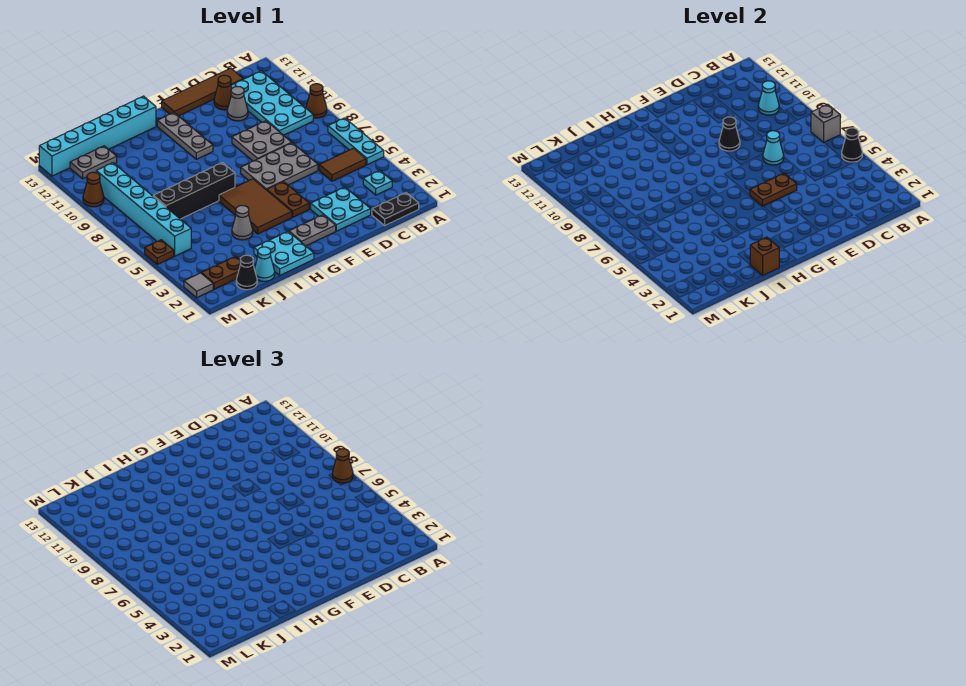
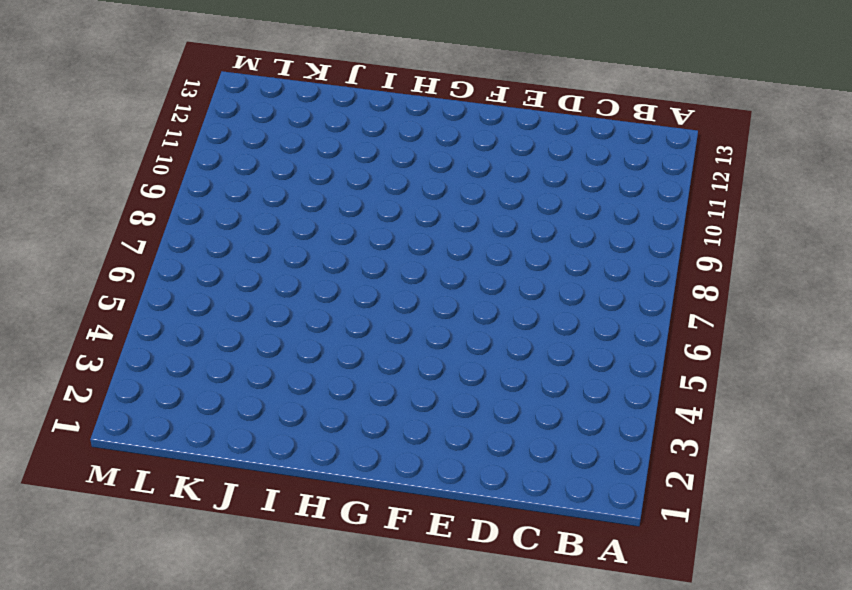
none -> cyan 1x3 plate [328,118,384,165]
none -> brown 1x1 cone [306,84,327,118]
none -> black 1x2 plate [372,193,419,226]
none -> cyan 1x1 plate [363,171,392,195]

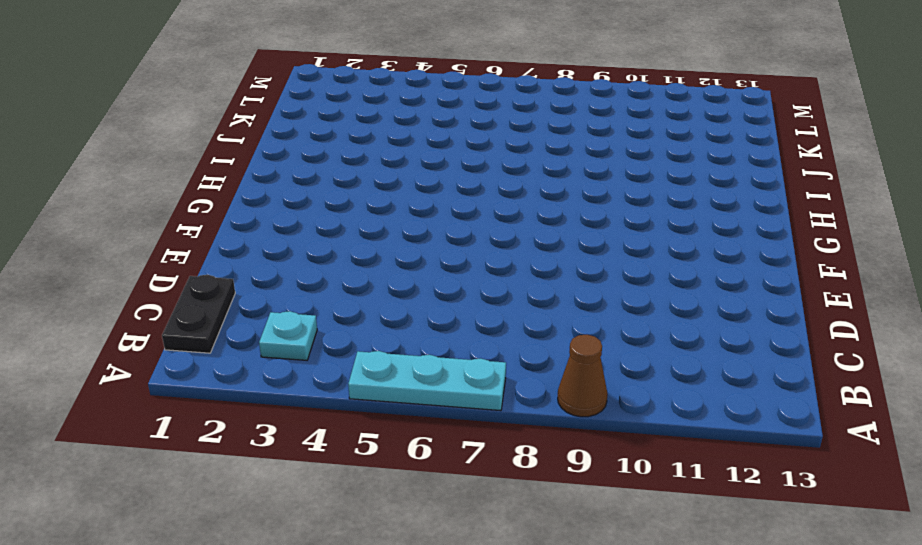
none -> brown 1x2 tile [319,148,366,181]
none -> cyan 2x4 plate [231,71,313,135]
none -> brown 1x4 tile [162,68,243,116]
none -> cyan 2x2 plate [311,187,371,231]

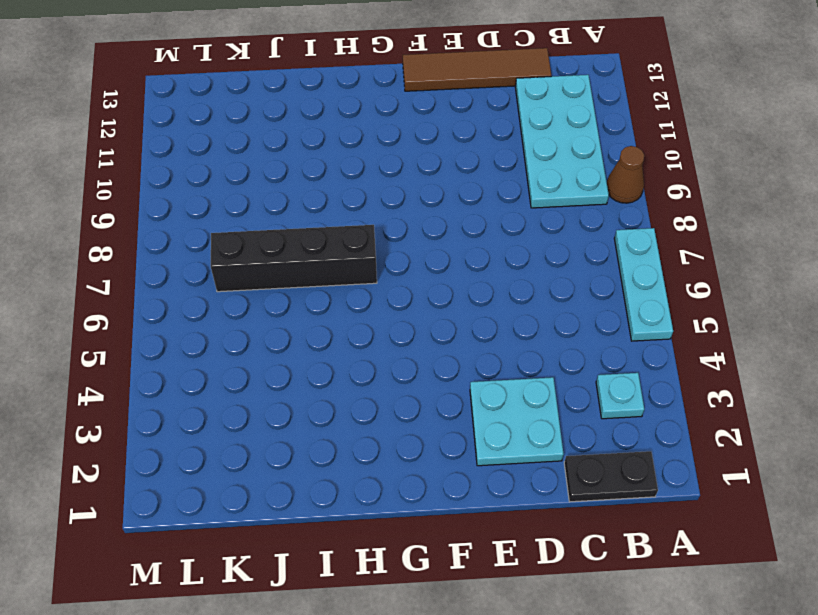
none -> brown 1x2 tile [319,148,366,181]
none -> grey 2x3 plate [241,143,318,190]
none -> grey 2x2 plate [232,121,292,161]
none -> grey 1x1 cone [227,87,248,121]

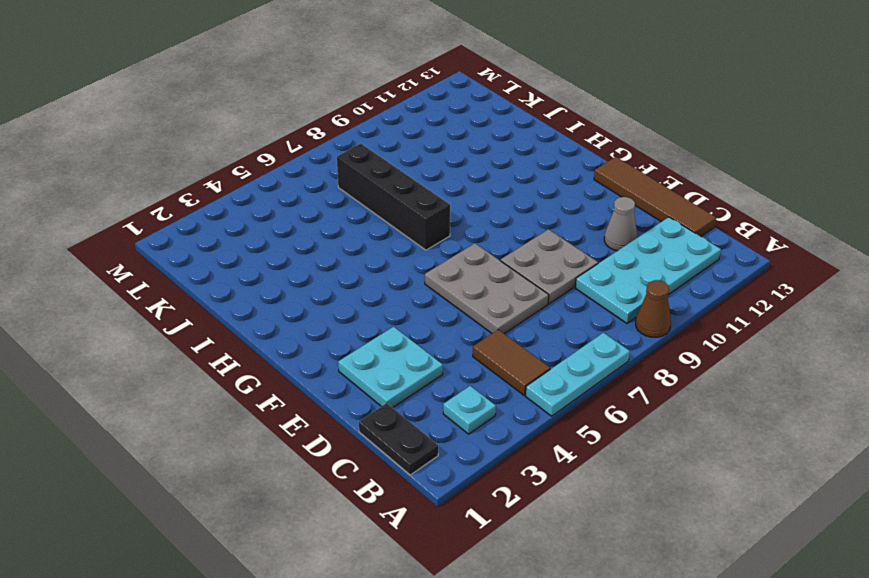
none -> brown 1x1 cone [214,75,232,110]
none -> grey 1x2 plate [289,215,336,246]
none -> brown 1x2 plate [267,182,309,217]
none -> brown 2x3 tile [219,179,292,234]

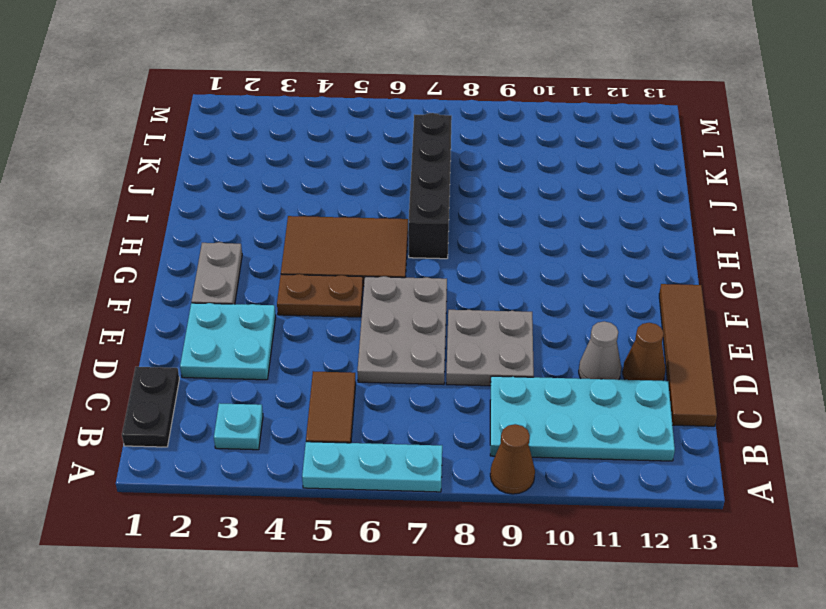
none -> grey 1x3 plate [157,113,213,159]
none -> cyan 2x2 plate [254,231,314,275]
none -> cyan 1x6 brick [39,96,156,176]
none -> grey 1x1 cone [232,205,253,240]

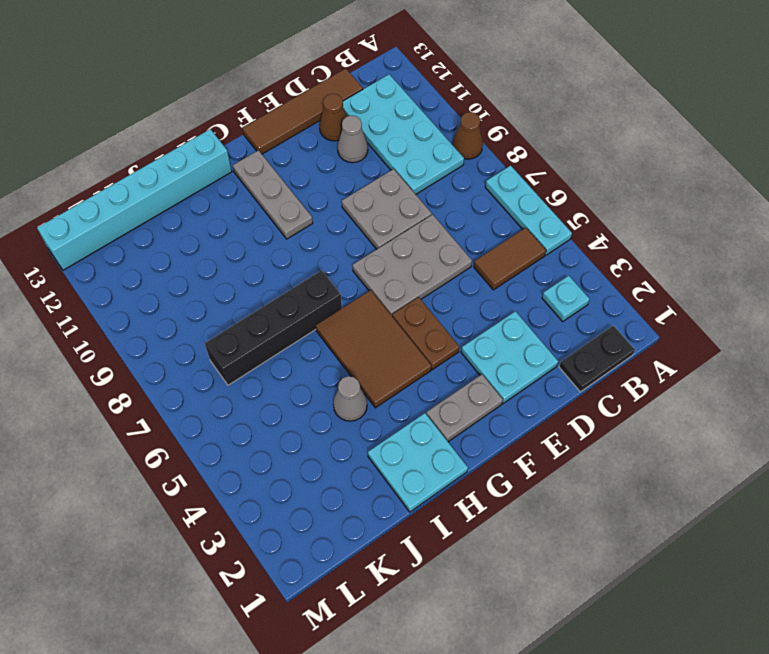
none -> cyan 1x1 cone [254,247,275,281]
none -> black 1x1 cone [236,255,257,290]
none -> brown 1x2 plate [202,256,240,289]
none -> grey 1x2 plate [70,146,117,179]

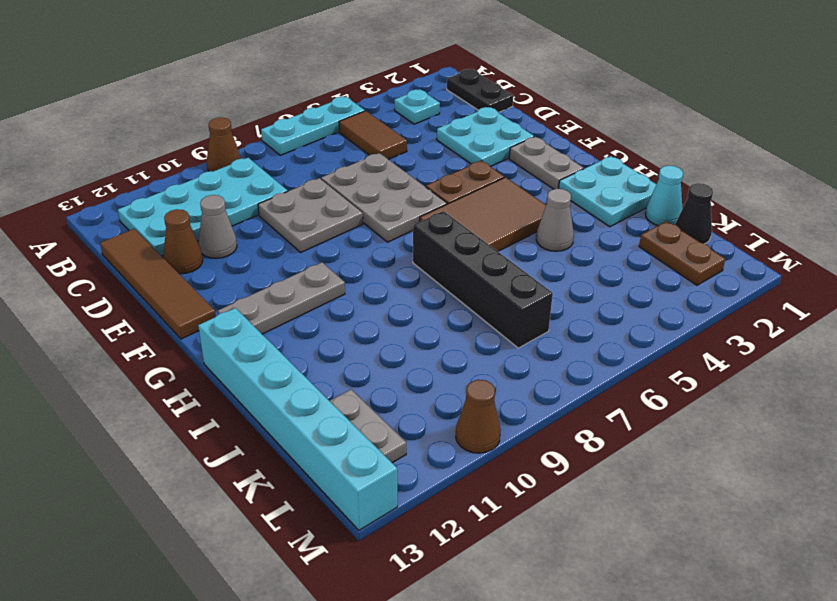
none -> cyan 1x6 brick [96,163,191,256]
none -> grey 1x1 tile [184,273,213,298]
none -> brown 1x1 plate [145,240,174,264]
none -> black 1x1 cone [842,128,862,162]

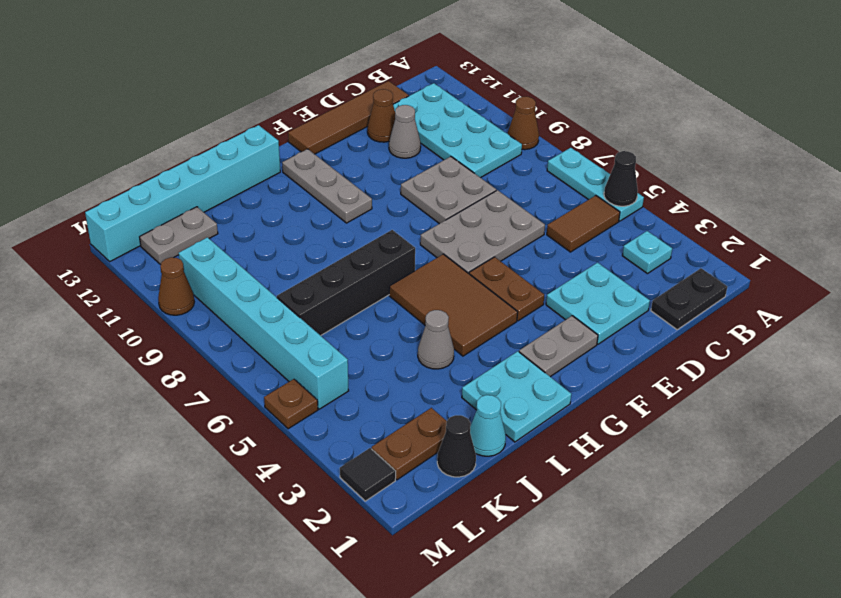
black 1x1 tile [340,448,396,501] -> grey 1x1 tile [184,273,213,298]
none -> grey 1x1 brick [811,104,840,142]
none -> cyan 1x1 cone [758,81,779,115]
none -> cyan 1x1 cone [763,131,784,165]
none -> brown 1x2 plate [750,173,797,206]

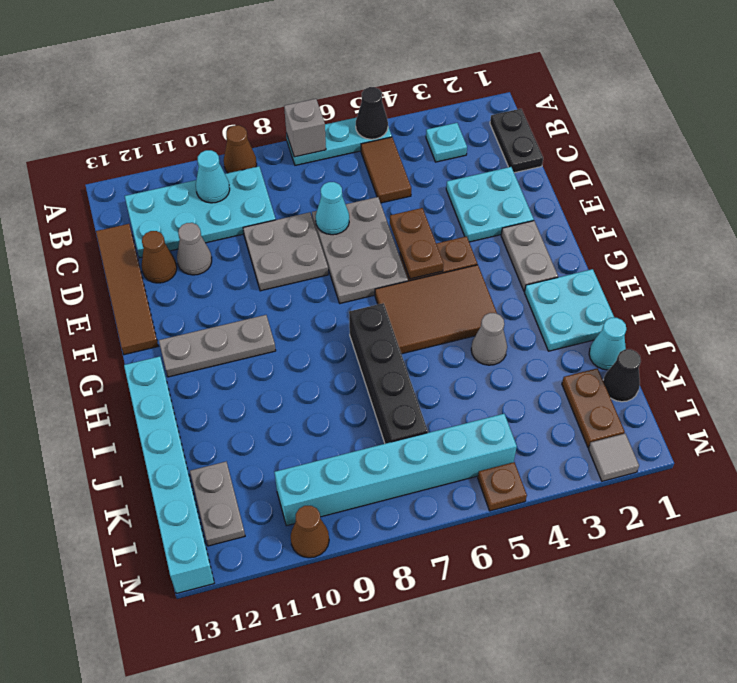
none -> black 1x1 cone [719,117,740,151]
none -> brown 1x1 brick [750,237,779,275]
none -> brown 1x1 cone [332,449,353,483]

